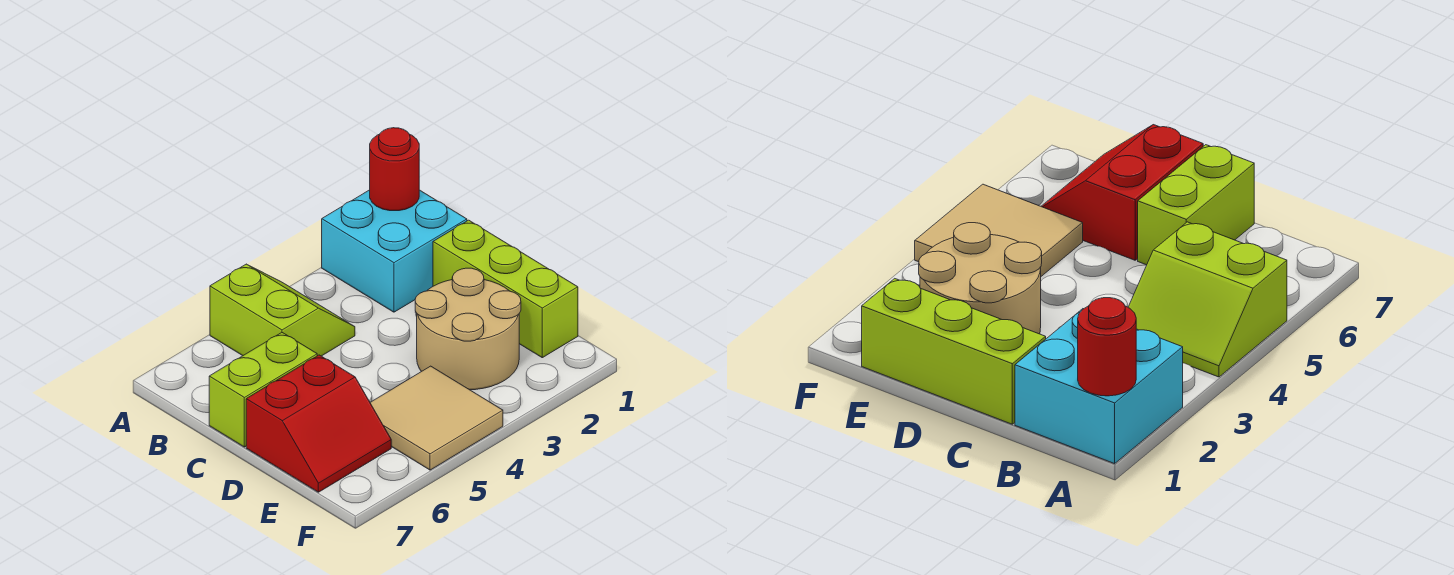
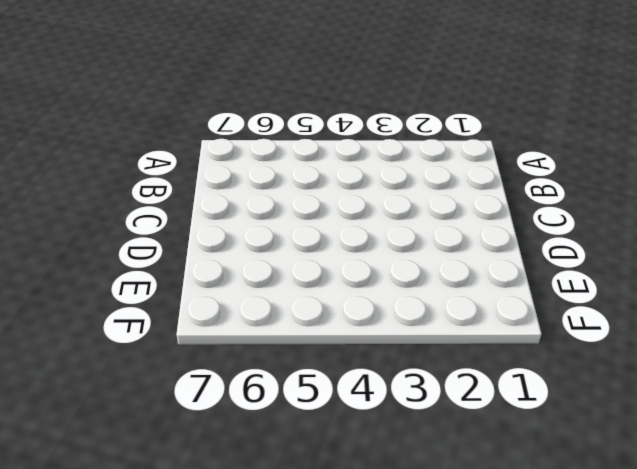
none -> cyan 2x2 brick [322,190,467,312]
none -> lime 2x2 slope [210,264,355,356]

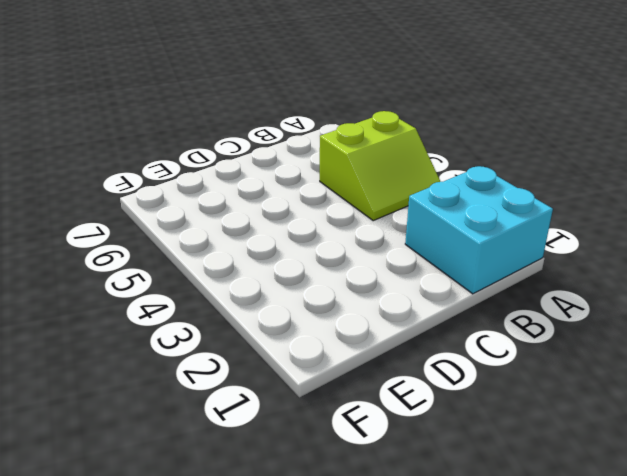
none -> lime 1x3 brick [433,220,578,358]
none -> lime 1x2 brick [209,333,317,447]

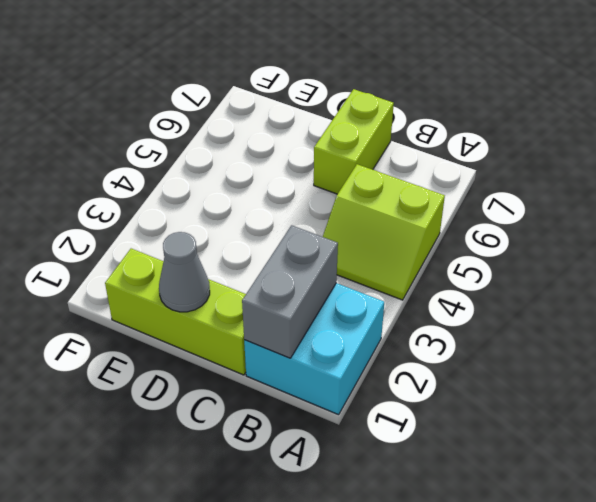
grey 1x2 brick [242,225,338,358] -> none
grey 1x1 cone [159,232,210,312] -> none
none -> tan 2x2 round brick [415,268,521,390]
none -> red 2x2 slope [246,355,391,492]

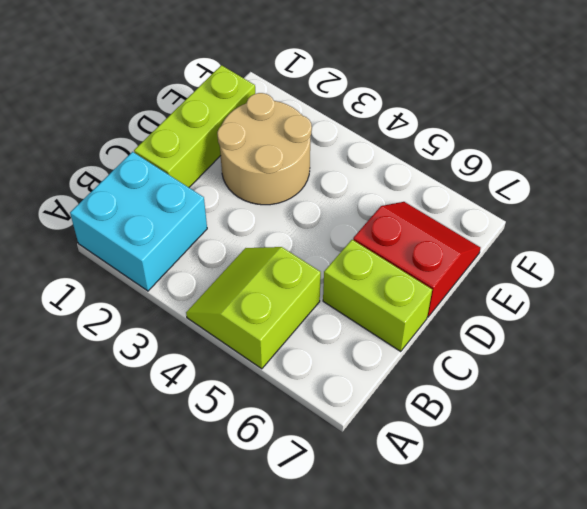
none -> tan 2x2 tile [370,366,503,470]
none -> red 1x1 round brick [370,128,419,211]

